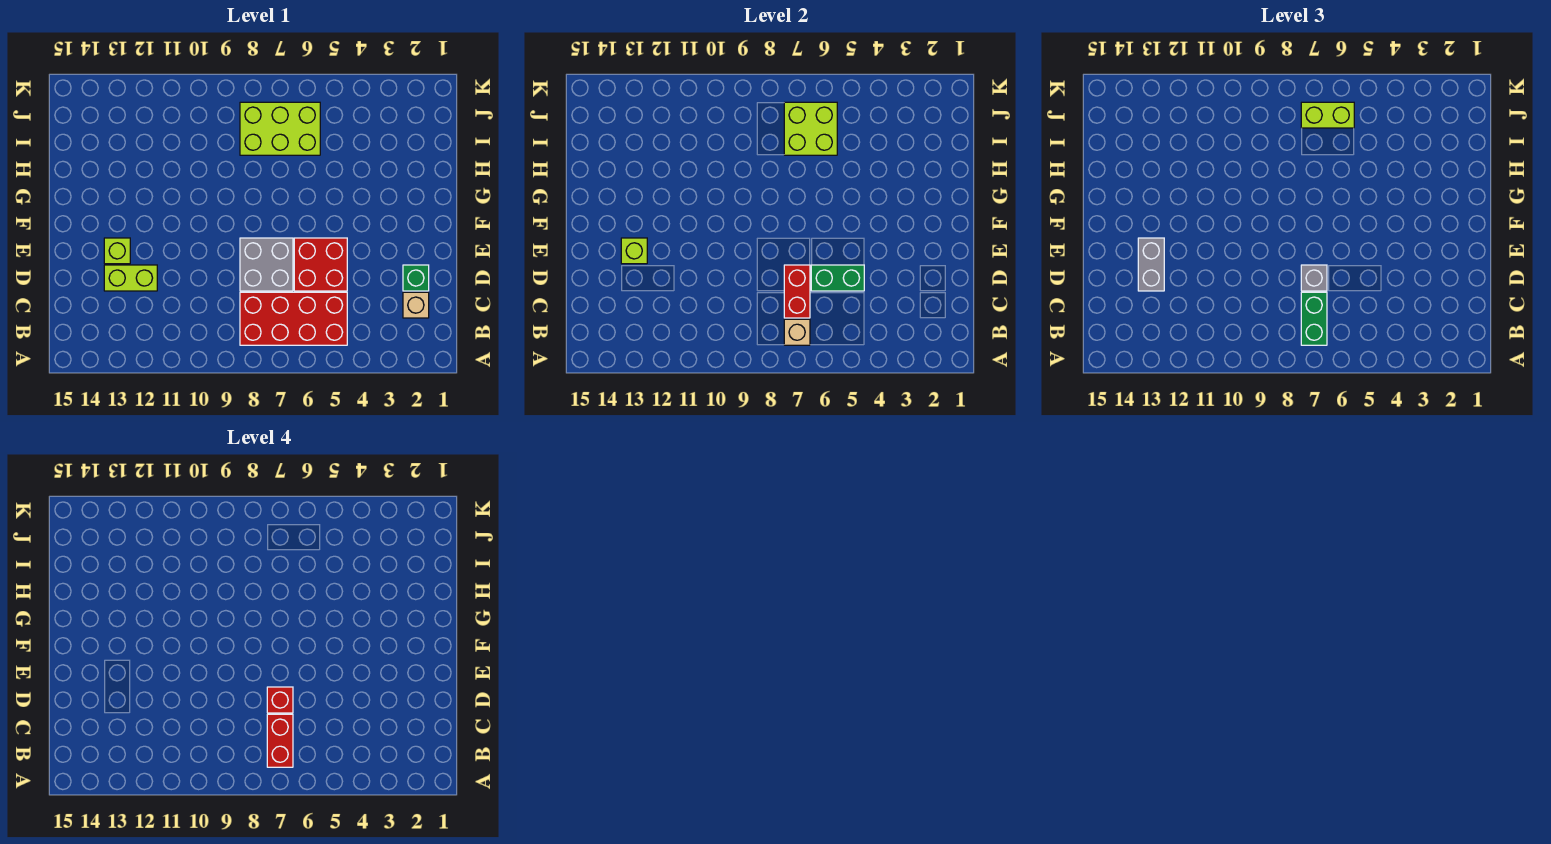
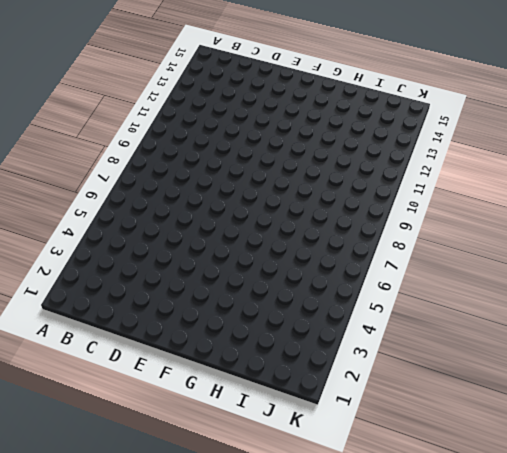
none -> red 2x4 brick [240,292,347,345]
none -> tan 1x1 brick [403,292,429,318]
none -> green 1x1 brick [403,265,429,291]

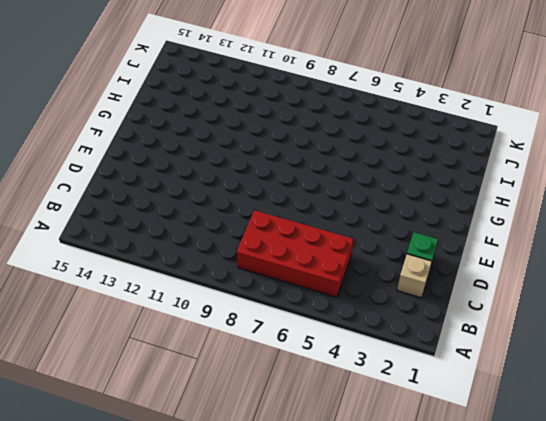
none -> red 2x2 brick [294,238,347,291]
none -> grey 2x2 brick [240,238,293,291]
none -> lime 1x2 brick [104,265,157,291]

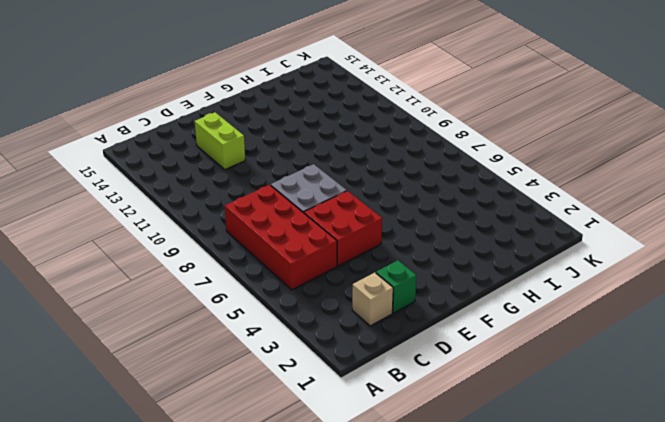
none -> lime 1x1 brick [104,238,130,264]
none -> lime 2x3 brick [240,102,320,155]
none -> tan 1x1 brick [784,319,810,345]

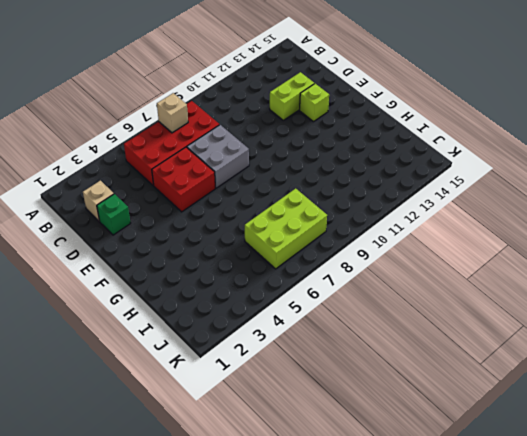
none -> red 1x2 brick [784,265,810,318]
none -> green 1x2 brick [811,265,864,291]
none -> lime 1x1 brick [621,238,647,264]

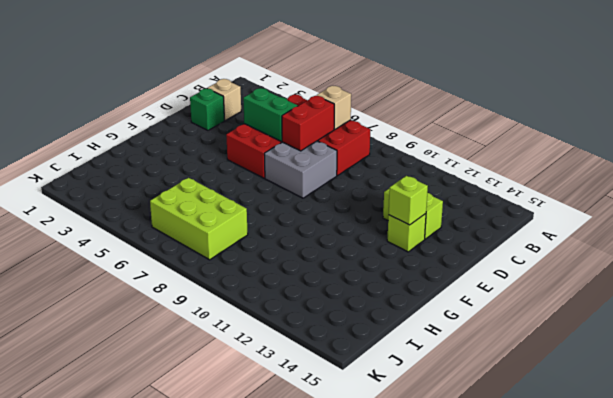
none -> lime 2x2 brick [784,102,837,155]
none -> green 1x2 brick [1301,292,1327,345]
none -> grey 1x1 brick [1301,265,1327,291]

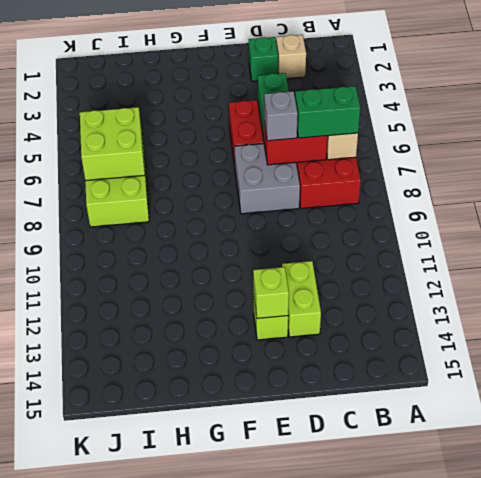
none -> grey 1x2 brick [1138,238,1164,291]
none -> lime 1x2 brick [1301,102,1354,128]
none -> red 1x2 brick [267,714,293,767]

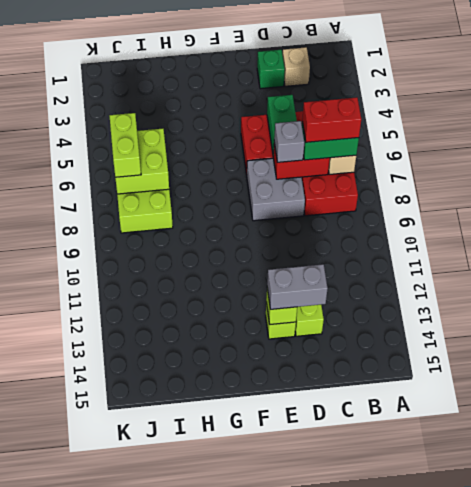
none -> red 1x1 brick [267,687,293,713]

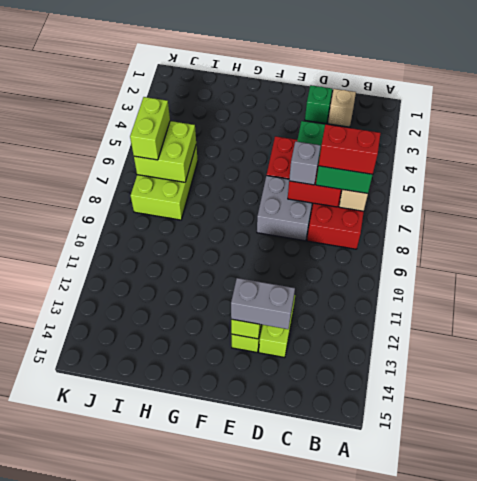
none -> red 1x1 brick [267,687,293,713]

